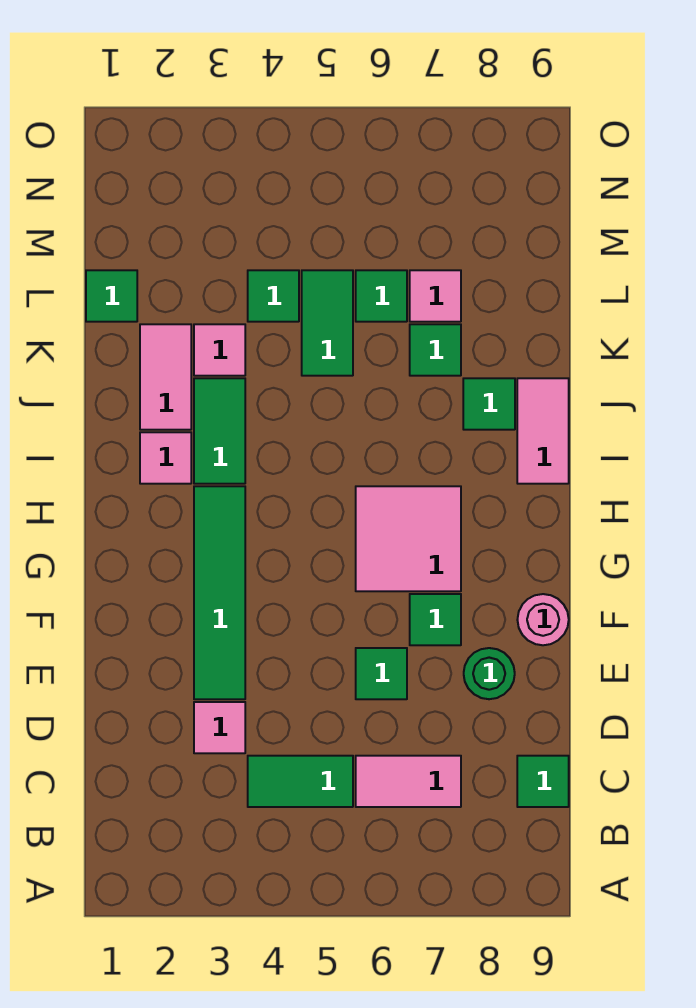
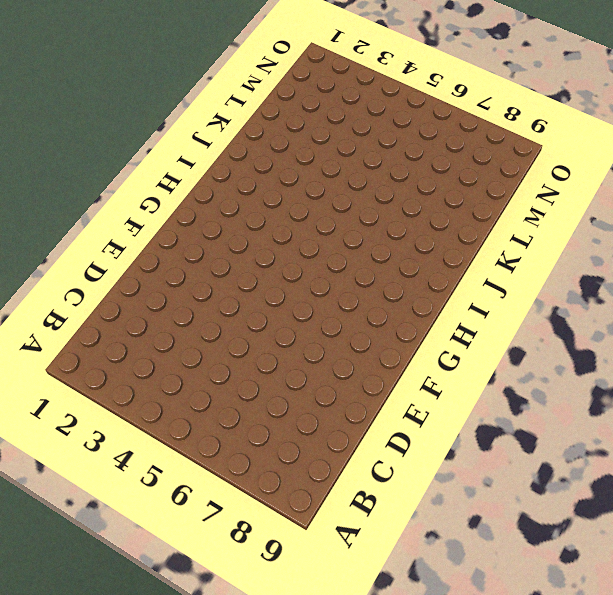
none -> green 1x2 tile [248,756,353,807]
none -> pink 1x2 tile [356,756,461,807]
none -> green 1x1 tile [517,756,569,807]

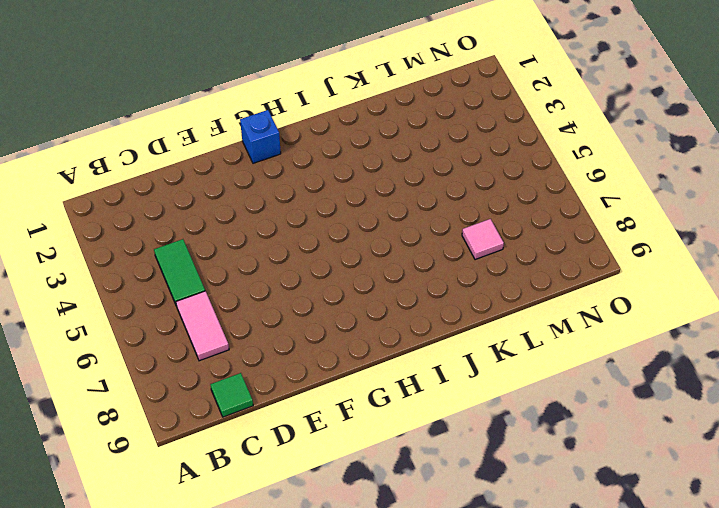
blue 1x1 brick [240,110,281,163] -> none
none -> pink 1x1 tile [194,702,245,753]
none -> green 1x4 tile [194,486,245,699]
none -> green 1x1 tile [356,648,407,699]

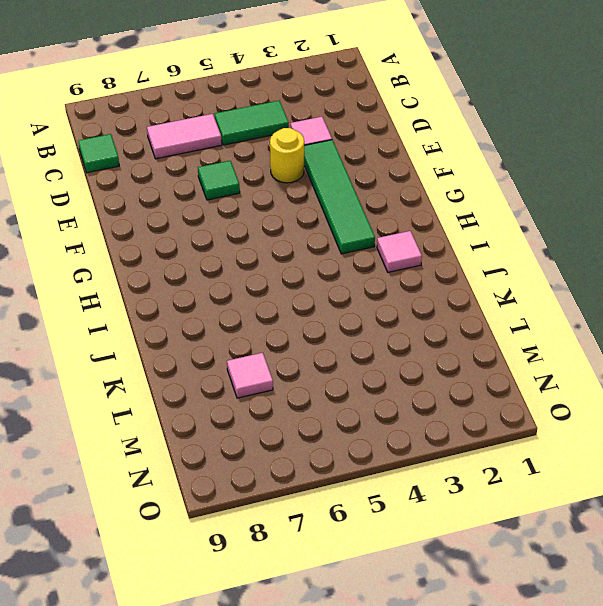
yellow 1x1 round brick [270,128,304,183] -> none
none -> green 1x1 round brick [464,648,515,699]
none -> green 1x1 tile [410,594,461,645]
none -> pink 1x1 round brick [517,594,569,645]

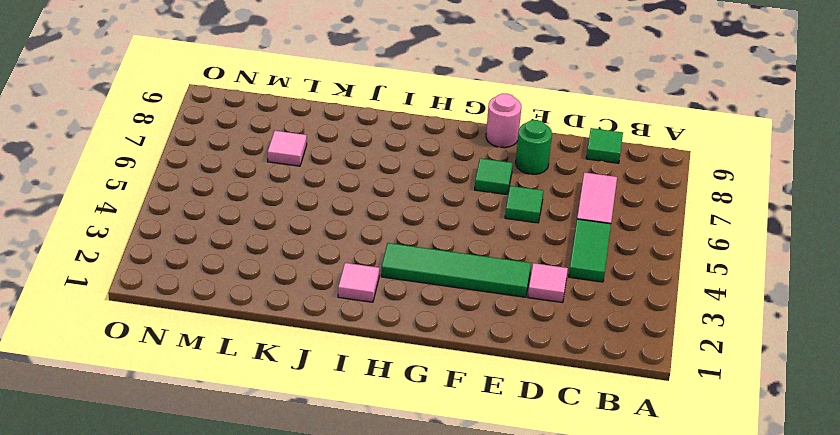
none -> pink 2x2 tile [356,486,461,591]
none -> green 1x2 tile [194,378,245,484]
none -> pink 1x2 tile [517,378,569,484]

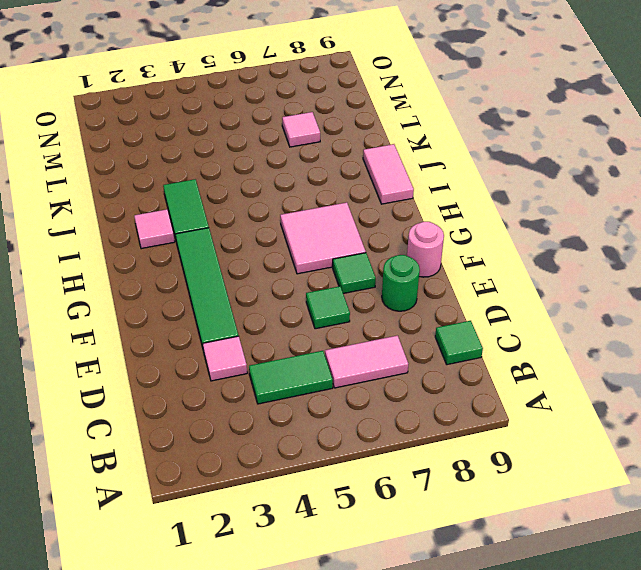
none -> pink 1x2 tile [140,324,191,430]
none -> green 1x1 tile [463,378,515,430]
none -> pink 1x1 tile [194,324,245,376]

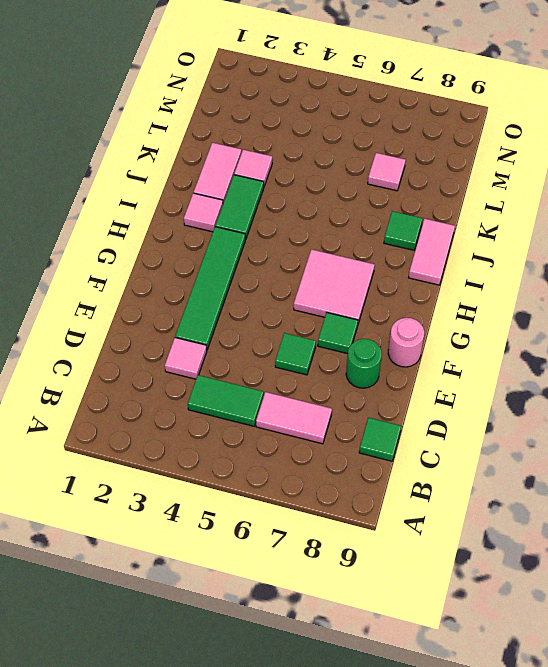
none -> green 1x2 tile [302,270,353,376]
none -> green 1x1 tile [410,324,461,376]
none -> green 1x1 tile [86,270,137,322]

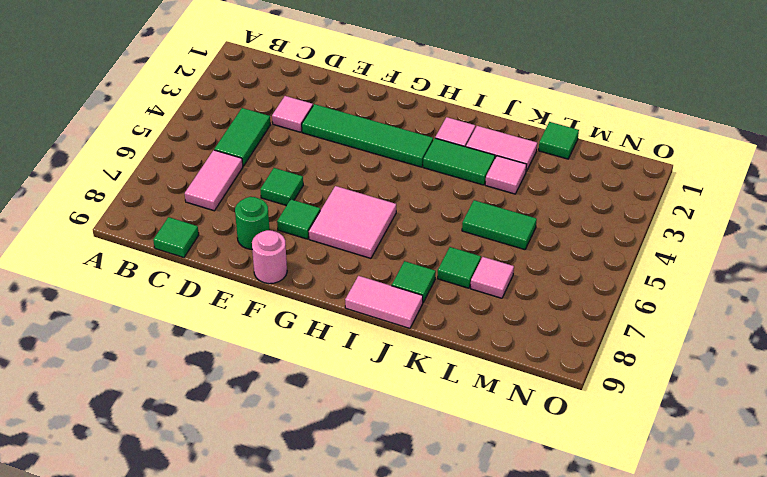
none -> green 1x1 tile [248,270,299,322]
none -> green 1x1 tile [356,270,407,322]

